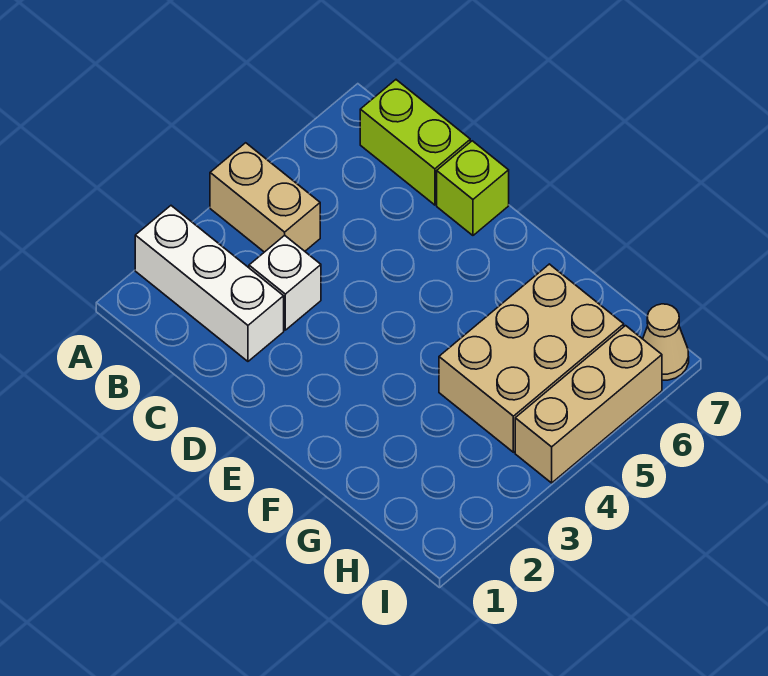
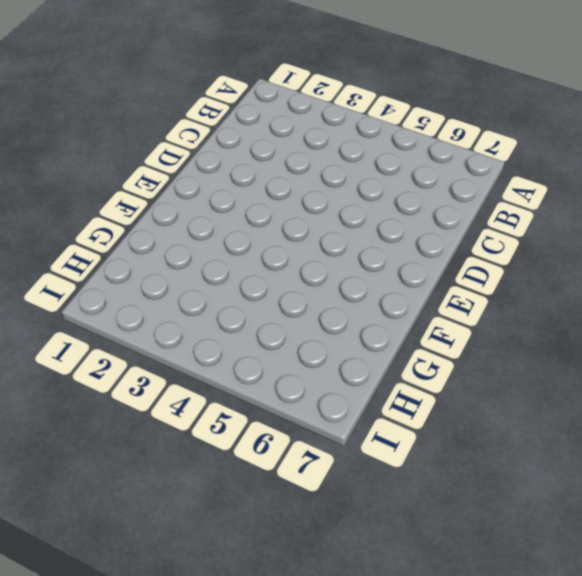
none -> white 1x3 brick [135,206,284,361]
none -> tan 1x2 brick [210,143,320,252]

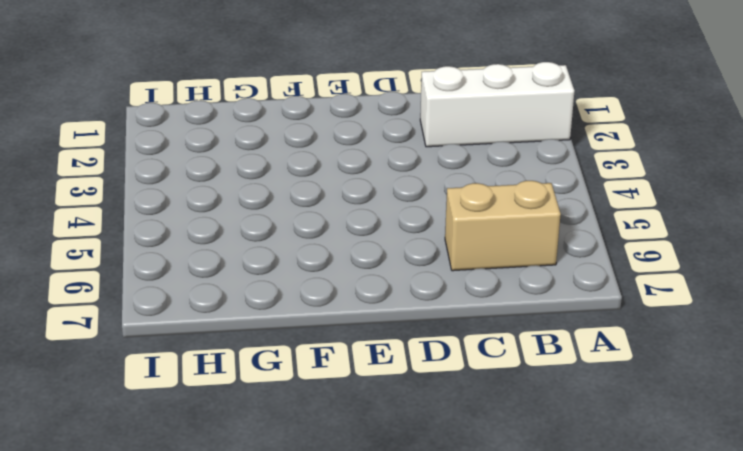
tan 1x2 brick [445,181,561,271] -> tan 1x2 brick moved to [210,143,320,252]
none -> lime 1x2 brick [360,80,470,205]
none -> white 1x1 brick [249,235,321,330]

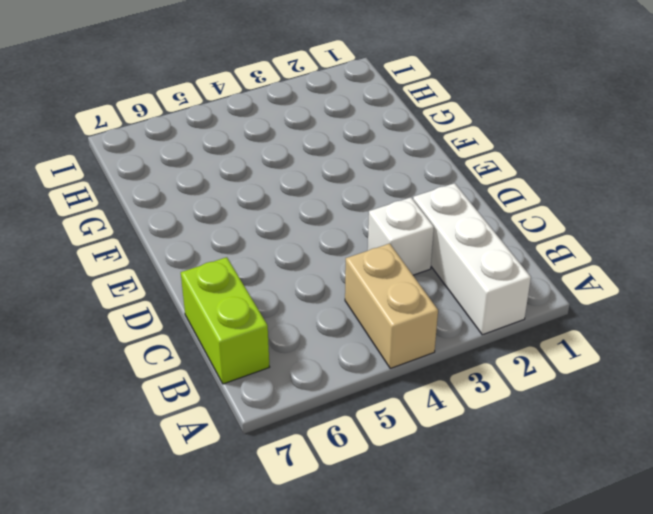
none -> lime 1x1 brick [437,141,509,235]
none -> tan 2x3 brick [439,264,624,452]

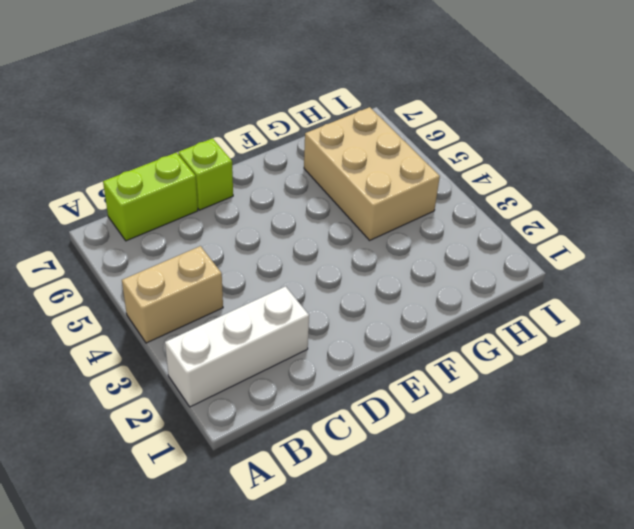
none -> white 1x1 brick [249,235,321,330]
none -> tan 1x3 brick [515,326,662,483]

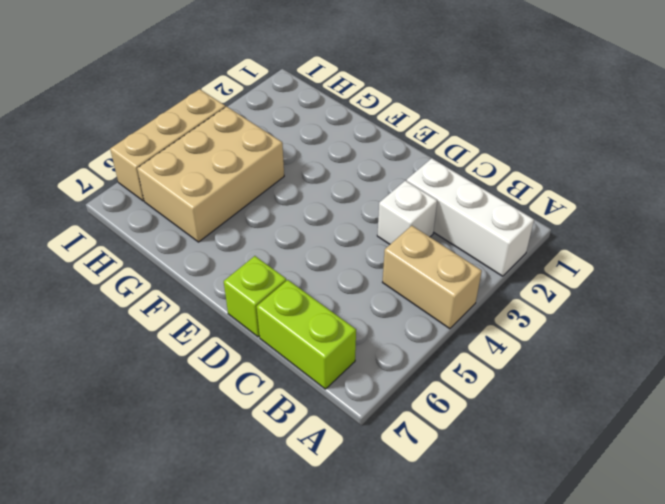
none -> tan 1x1 cone [643,304,689,380]

